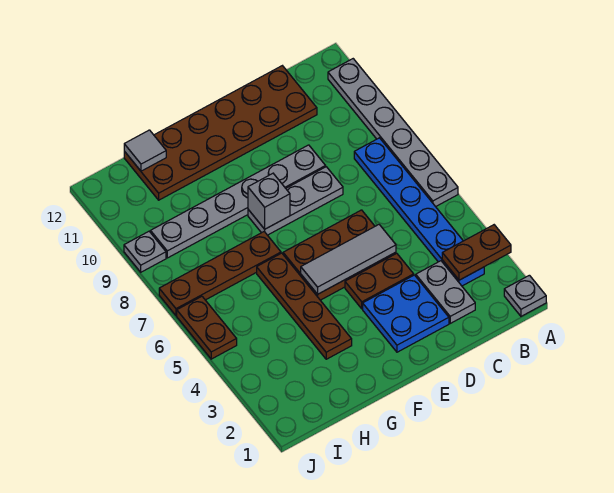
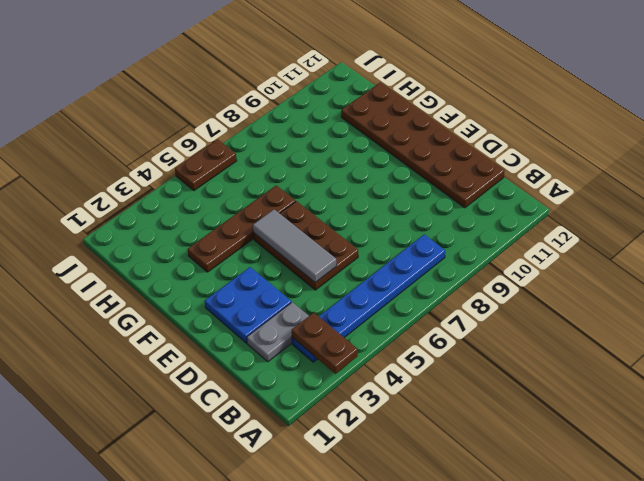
none -> grey 1x1 plate [504,275,546,316]
none -> grey 1x6 plate [328,59,458,207]
none -> brown 1x2 plate [345,253,414,309]

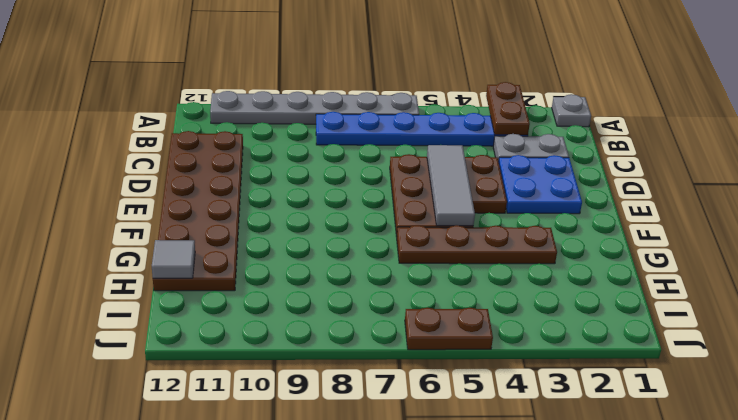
none -> grey 1x3 plate [248,167,343,235]
none -> grey 1x6 plate [151,145,326,258]
none -> brown 1x4 plate [159,232,281,316]

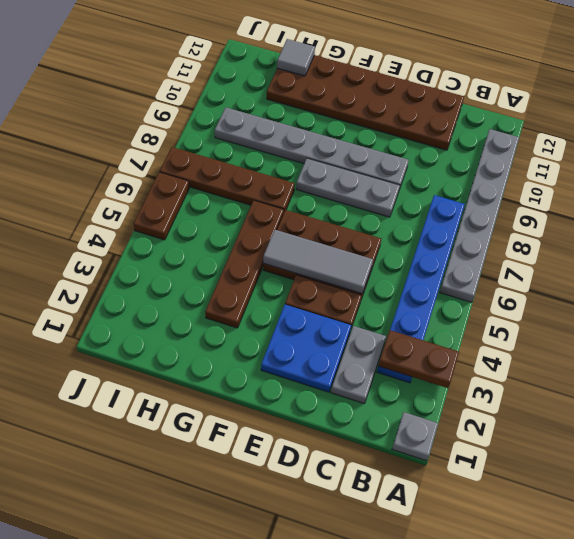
none -> grey 1x1 plate [124,231,166,272]
none -> grey 1x1 brick [248,173,290,229]

